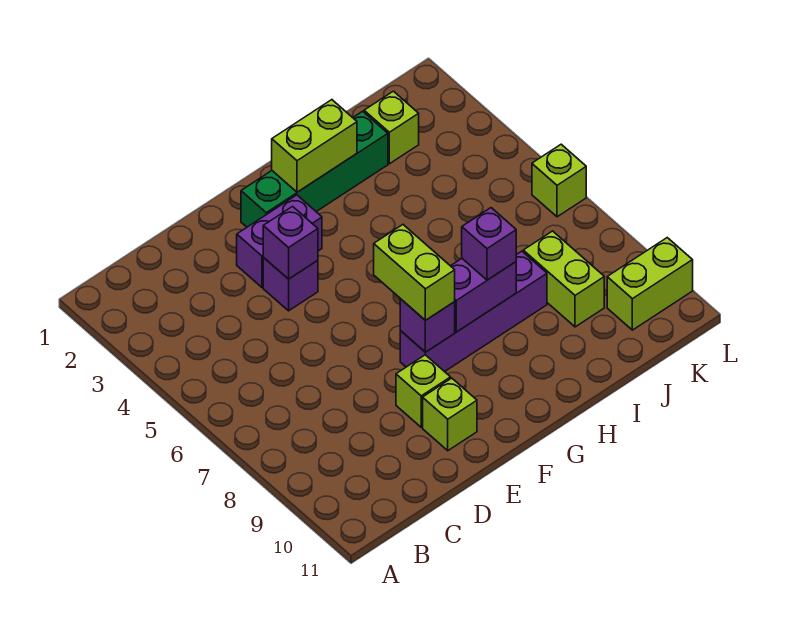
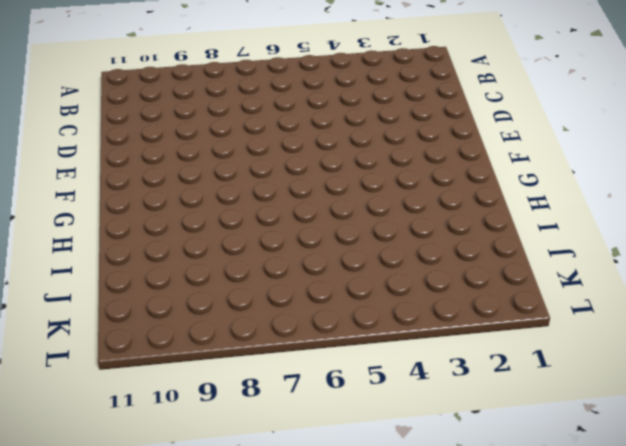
none -> purple 1x2 brick [237,195,322,287]
none -> purple 1x1 brick [263,257,318,311]
none -> lime 1x1 brick [396,355,451,427]

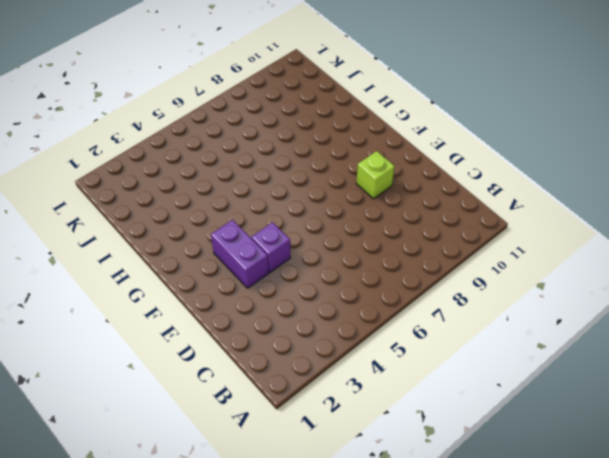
none -> lime 1x1 brick [423,378,477,451]
none -> green 1x4 brick [241,111,388,227]
none -> purple 1x4 brick [400,251,547,372]

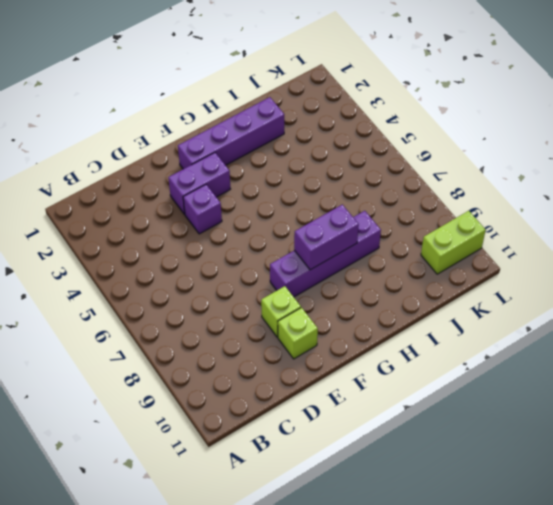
purple 1x4 brick [178,97,284,169] -> green 1x4 brick [241,111,388,227]
none -> lime 1x1 brick [364,91,419,164]
none -> lime 1x2 brick [523,231,604,327]
none -> lime 1x1 brick [532,144,586,217]

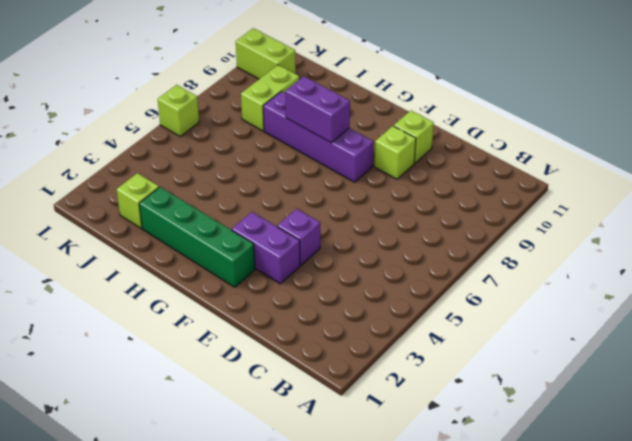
none -> purple 1x1 brick [263,207,318,279]
none -> purple 1x1 brick [400,299,455,352]
none -> lime 1x2 brick [272,100,357,192]

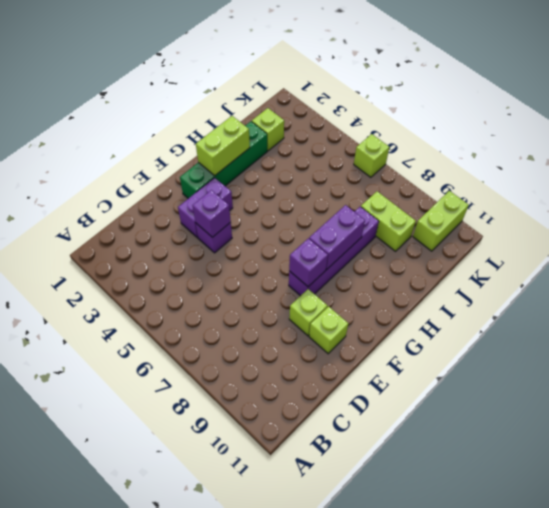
none -> lime 1x2 brick [374,225,455,320]
none -> purple 1x1 brick [462,208,516,280]

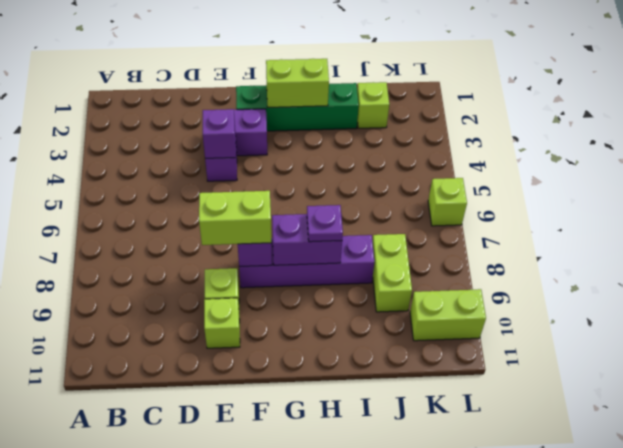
lime 1x2 brick [199,191,271,245] -> lime 1x2 brick turned to [374,225,455,320]
purple 1x1 plate [307,205,343,242] -> purple 1x1 brick [462,208,516,280]

